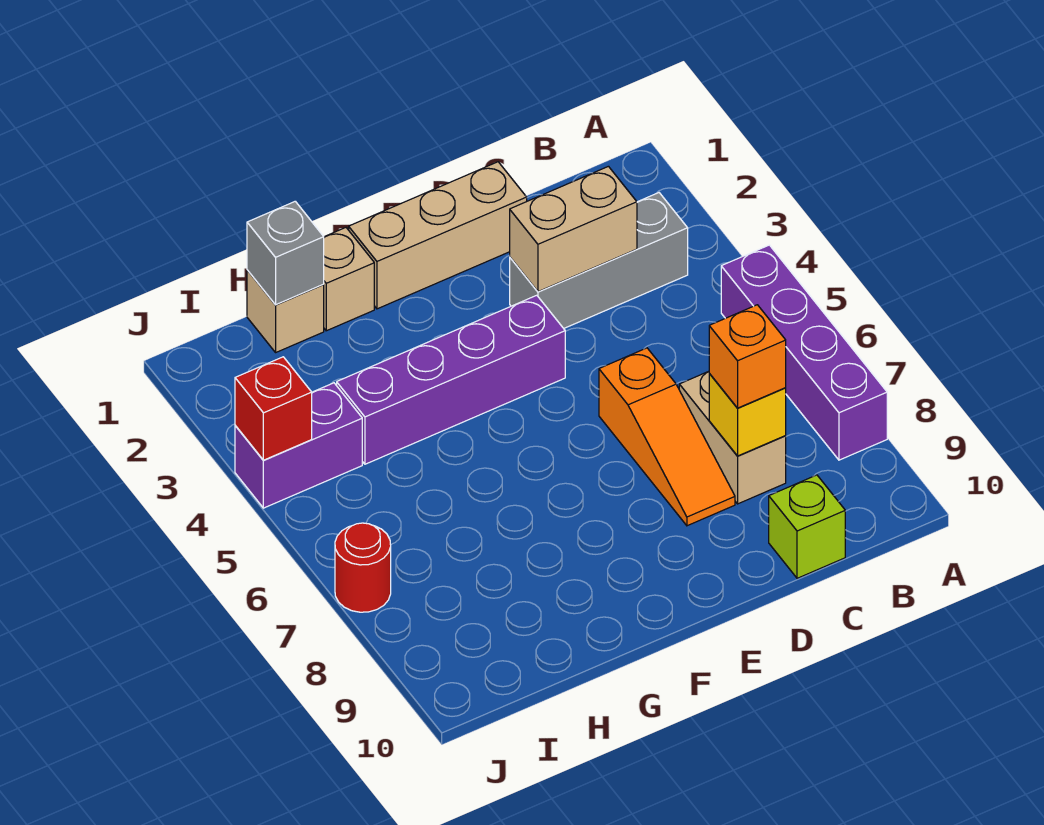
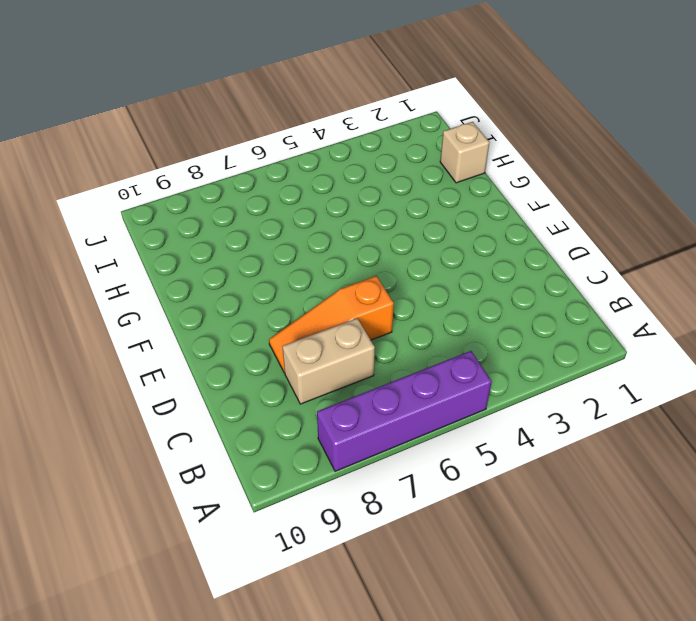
none -> grey 1x3 brick [510,193,688,328]
none -> lime 1x1 brick [769,475,845,578]
none -> tan 1x3 brick [349,162,527,309]

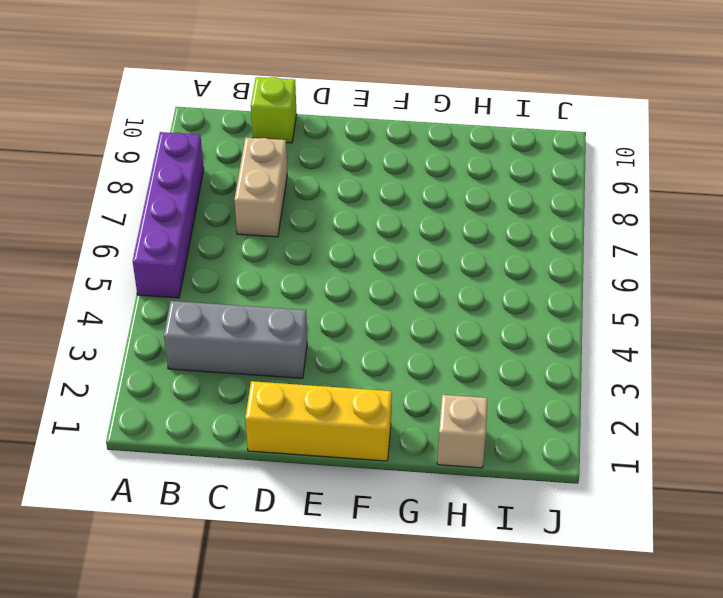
yellow 1x3 brick [245,381,392,461] -> tan 1x3 brick [349,162,527,309]
none -> orange 1x3 slope [599,348,735,526]
none -> purple 1x4 brick [337,295,565,464]
none -> tan 1x1 brick [324,228,374,331]

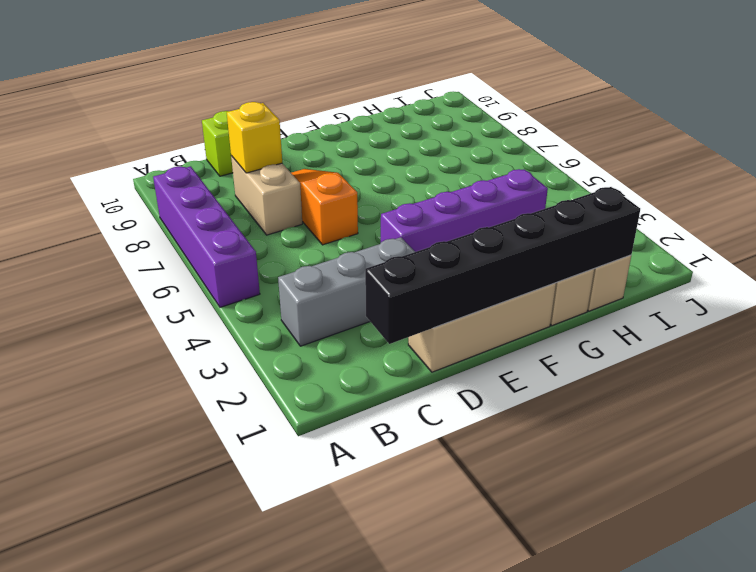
black 1x6 brick [365,187,640,344] -> grey 1x1 brick [247,201,324,305]
none -> purple 1x2 brick [235,383,362,508]
none -> red 1x1 round brick [335,523,391,612]
none -> tan 1x2 brick [510,166,637,292]

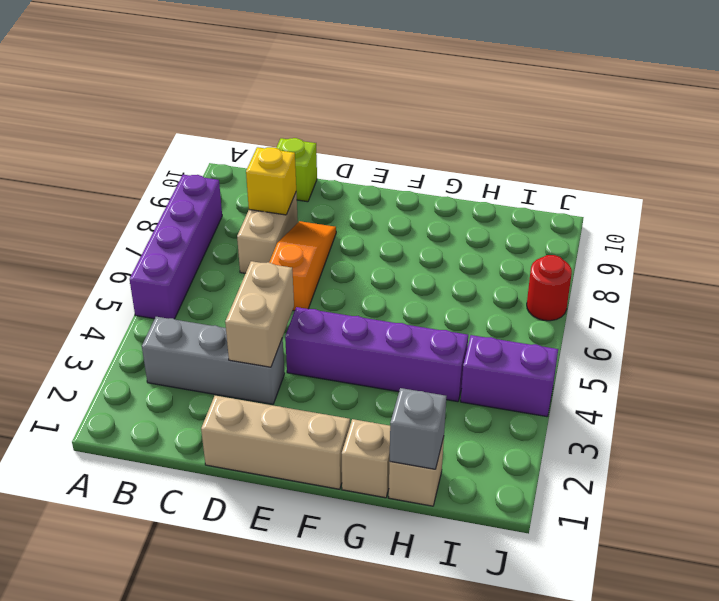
tan 1x2 brick [225,261,294,367] -> tan 1x2 brick turned to [510,166,637,292]
none -> red 1x1 brick [235,357,312,460]
none -> orange 1x1 brick [709,305,786,408]

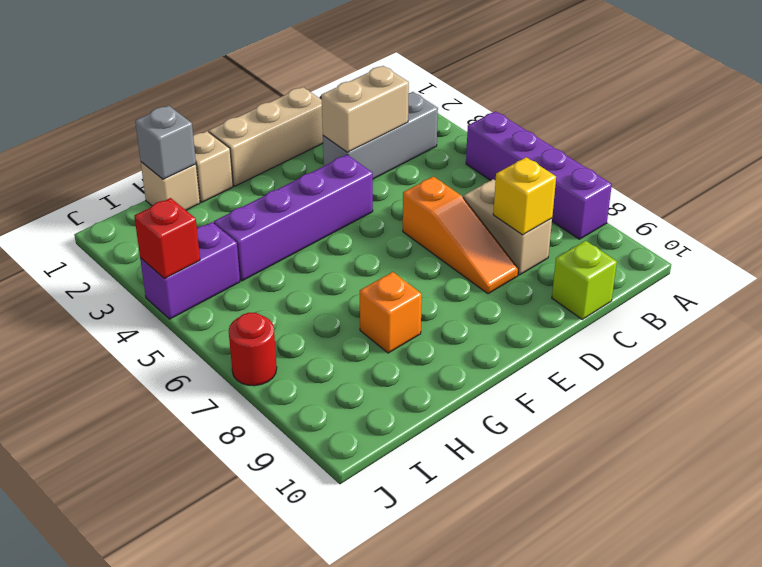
orange 1x1 brick [360,272,422,353] -> orange 1x1 brick moved to [709,305,786,408]

